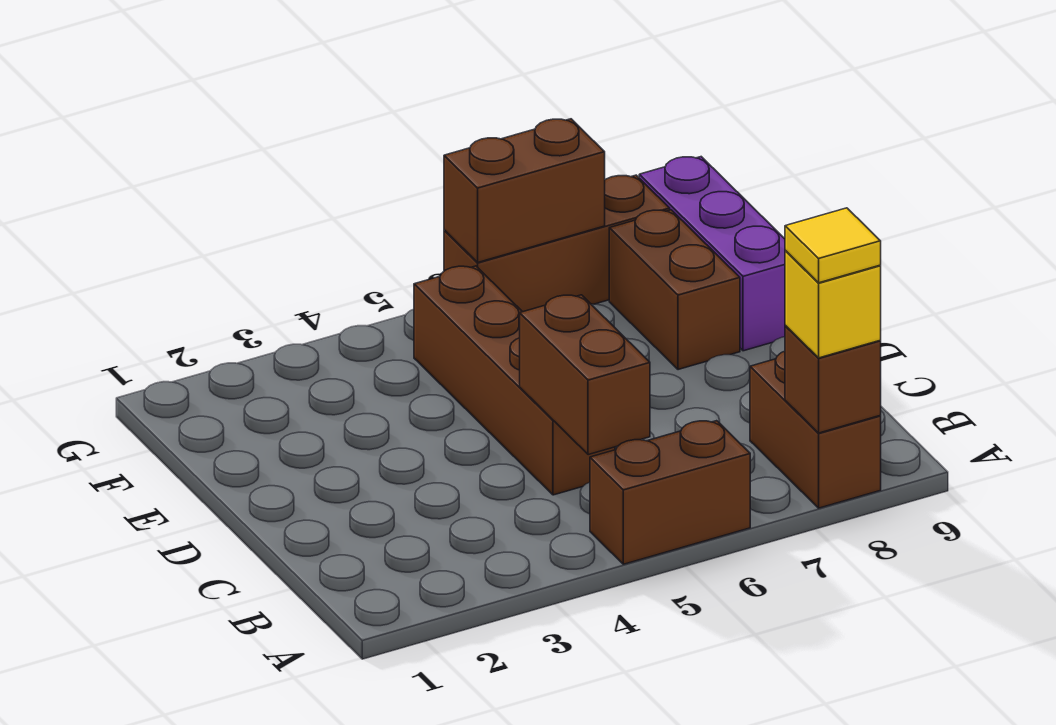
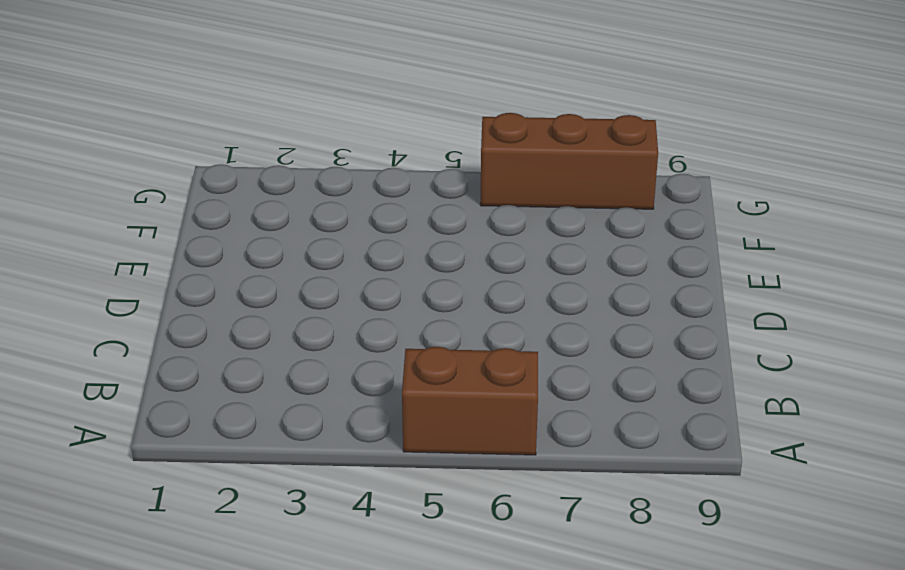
none -> brown 1x2 brick [750,351,881,508]
none -> brown 1x4 brick [414,266,615,495]

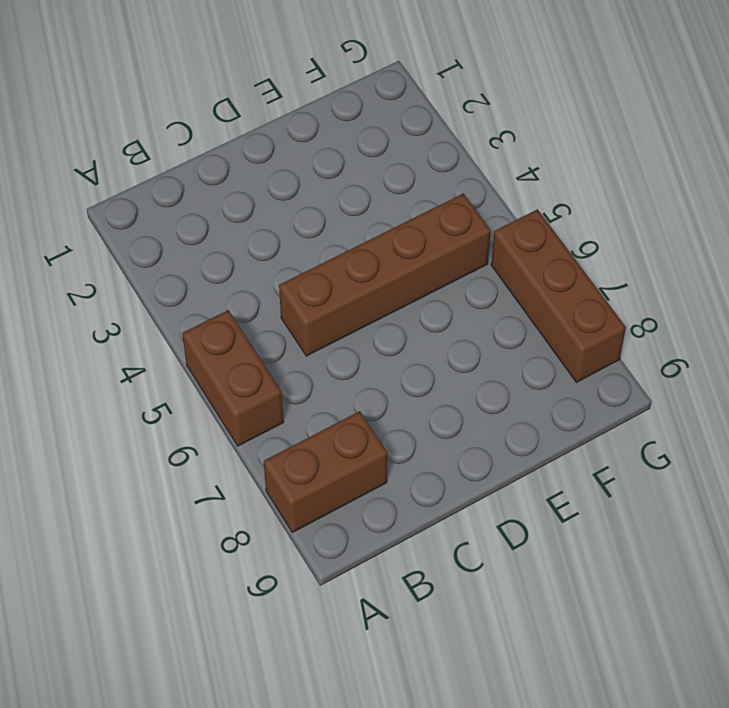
none -> brown 1x2 brick [609,210,740,370]
none -> purple 1x3 brick [639,157,786,351]

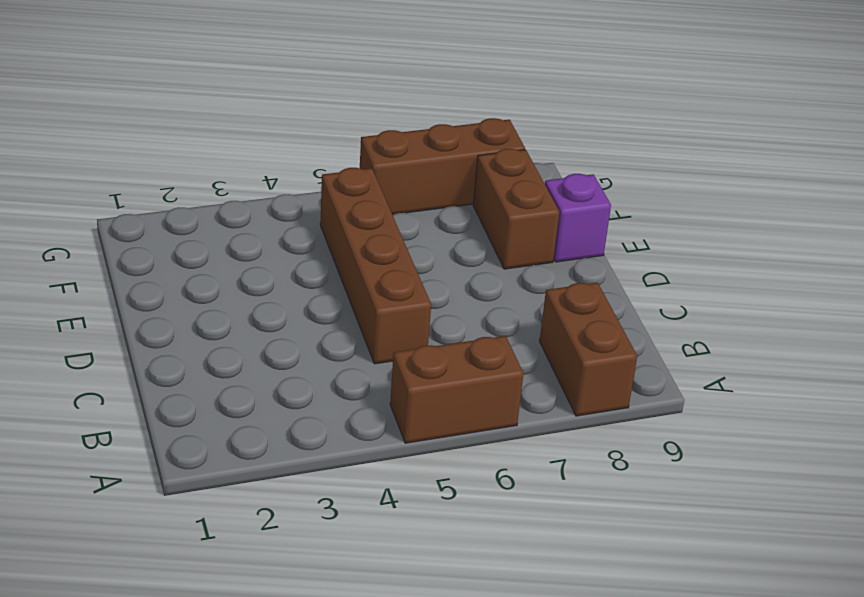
purple 1x1 brick [545,174,611,262] -> purple 1x3 brick [639,157,786,351]
none -> brown 1x1 brick [785,326,881,433]
none -> brown 1x2 brick [520,295,650,455]

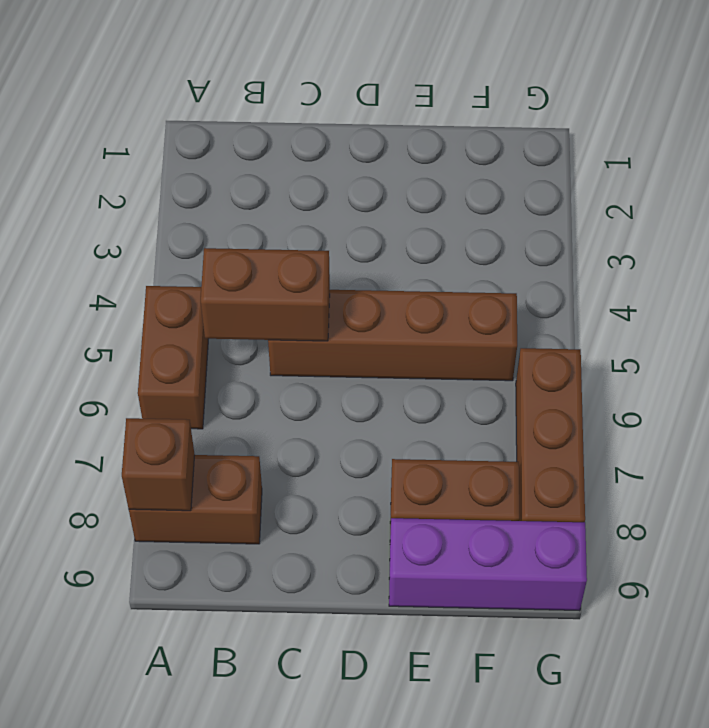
none -> brown 1x2 brick [444,119,605,262]
none -> yellow 1x1 brick [785,251,881,358]

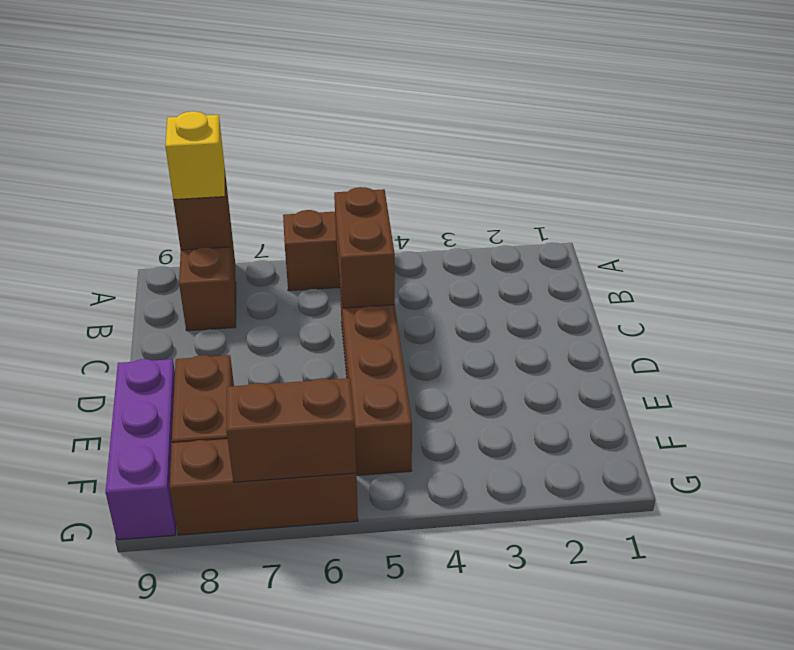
none -> yellow 1x1 tile [785,208,881,283]

